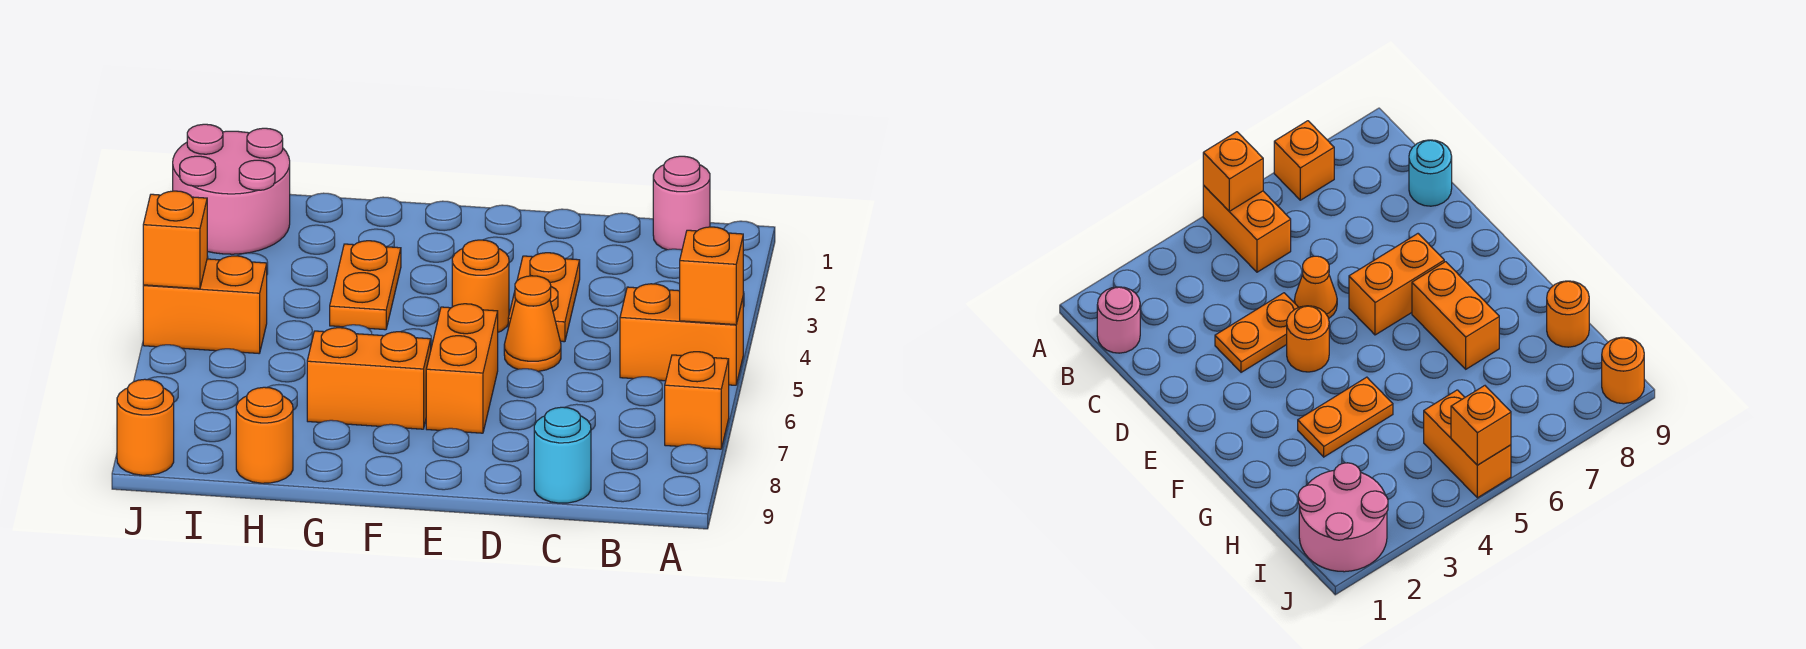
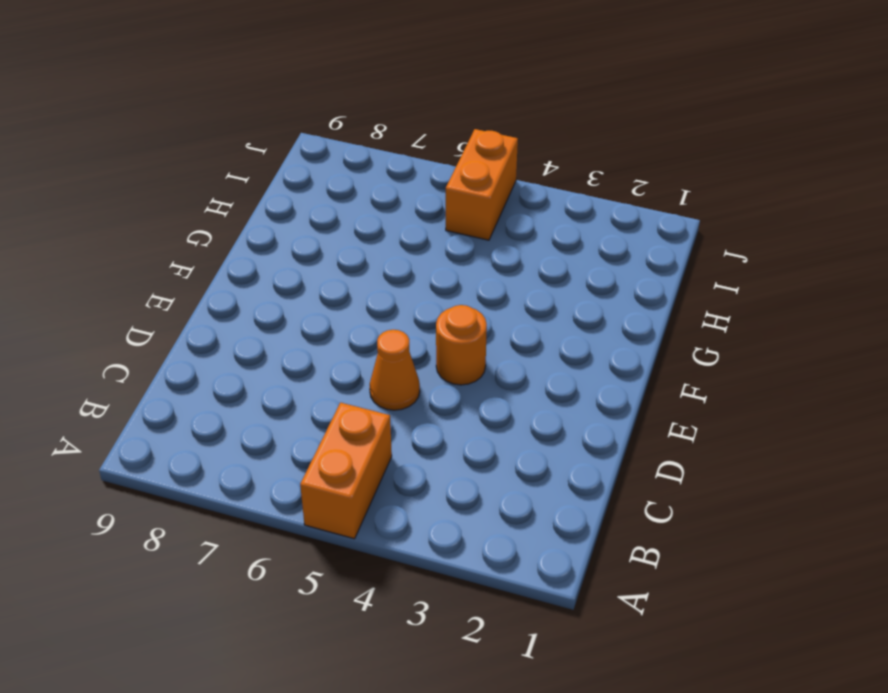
none -> orange 1x1 brick [665,352,729,449]
none -> pink 1x1 round brick [653,156,710,250]
none -> cyan 1x1 round brick [534,407,591,503]

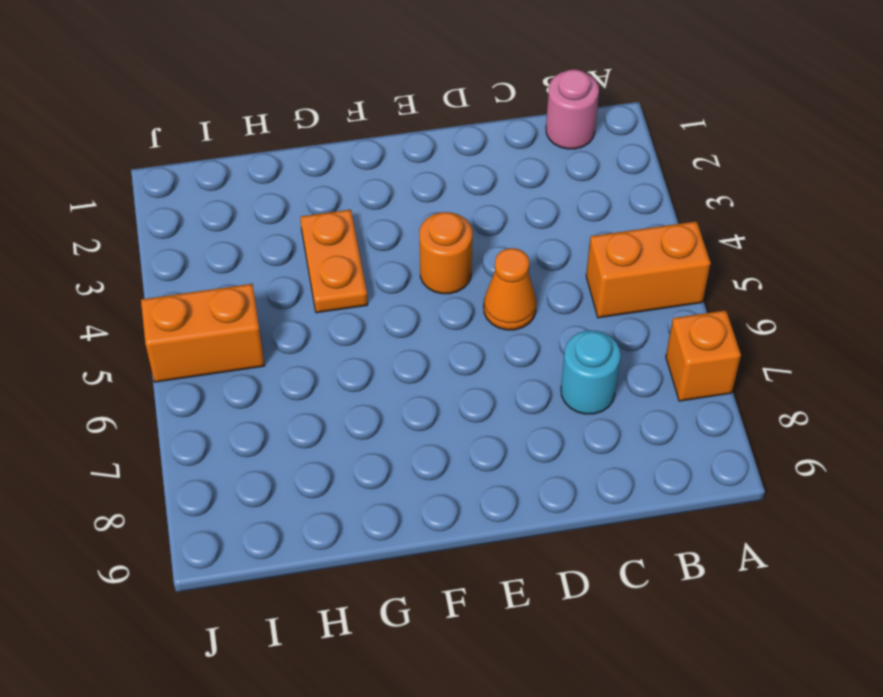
cyan 1x1 round brick [561,331,621,414] -> cyan 1x1 round brick moved to [534,407,591,503]
none -> orange 1x2 plate [508,253,580,342]
none -> orange 1x2 brick [426,304,498,433]
none -> orange 1x2 brick [307,328,431,429]

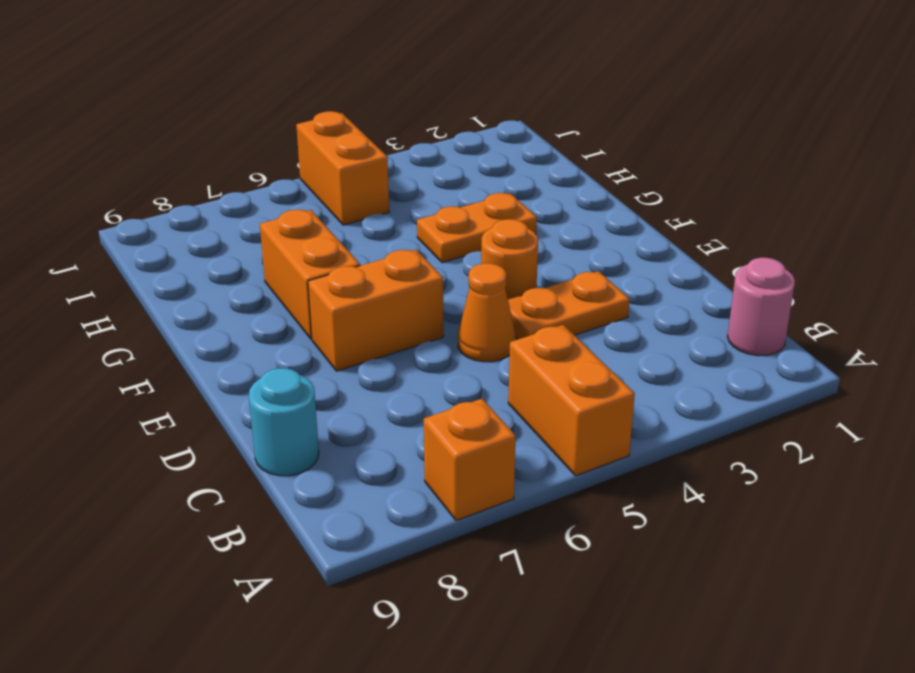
none -> orange 1x1 round brick [236,387,293,483]
none -> pink 2x2 round brick [173,124,290,254]
none -> orange 1x1 round brick [117,379,174,475]

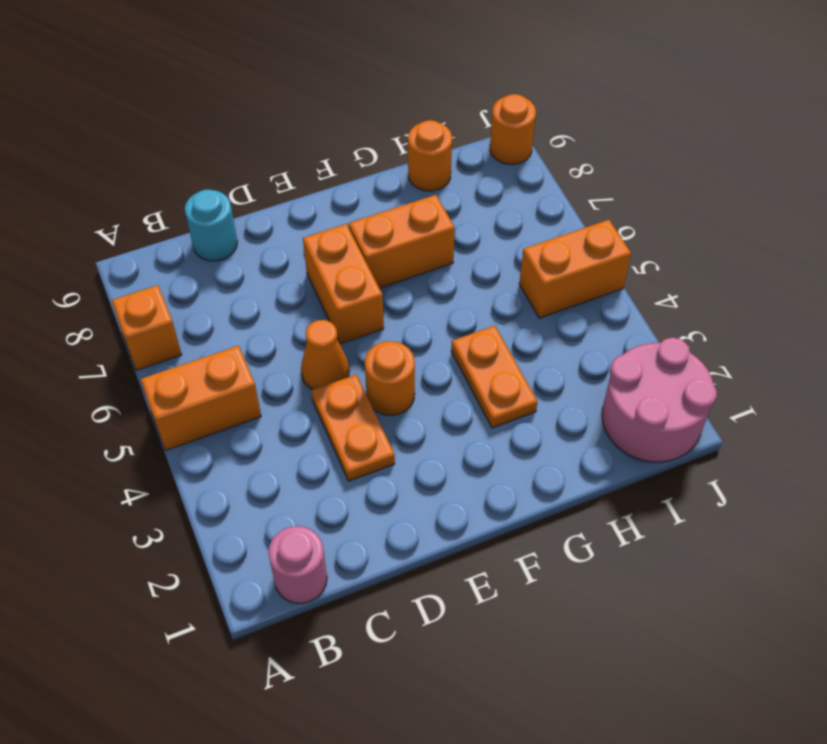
none -> orange 1x1 brick [680,227,743,325]
none -> orange 1x1 brick [143,191,207,289]

